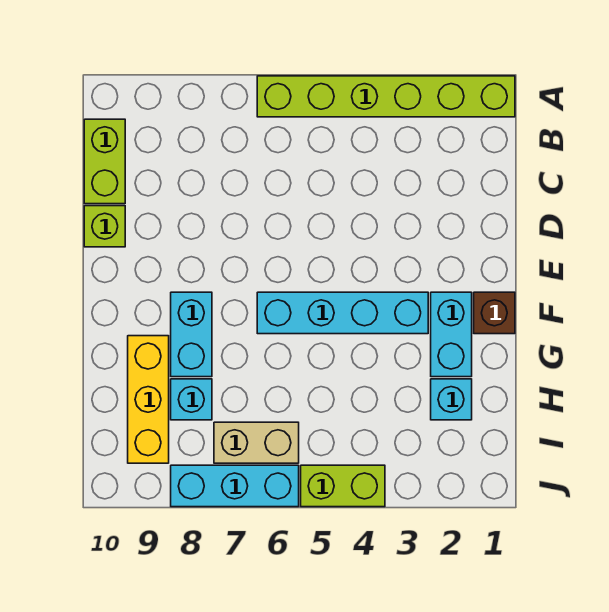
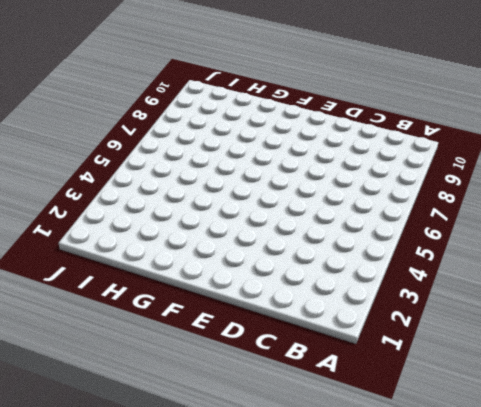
none -> lime 1x6 brick [257,76,515,117]
none -> lime 1x2 brick [84,119,125,204]
none -> lime 1x1 brick [84,206,125,247]

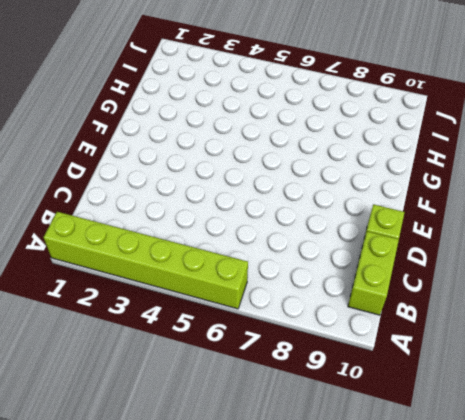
none -> brown 1x1 brick [474,292,515,334]
none -> cyan 1x2 brick [431,292,472,377]
none -> cyan 1x4 brick [257,292,428,334]

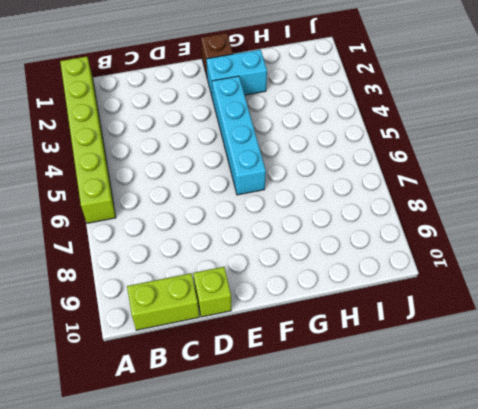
none -> cyan 1x2 brick [171,292,212,377]
none -> yellow 1x3 brick [128,336,169,463]
none -> cyan 1x1 brick [431,379,472,420]

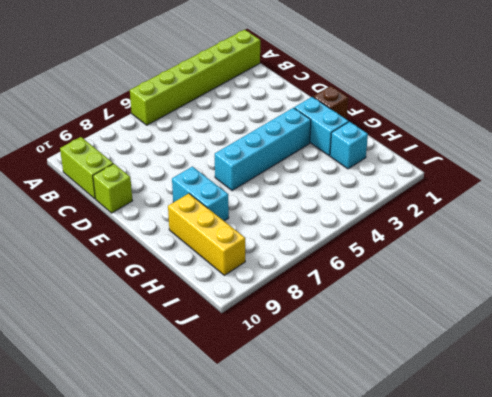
none -> cyan 1x1 brick [171,379,212,420]
none -> tan 1x2 brick [214,422,299,463]
none -> lime 1x2 brick [301,465,385,507]

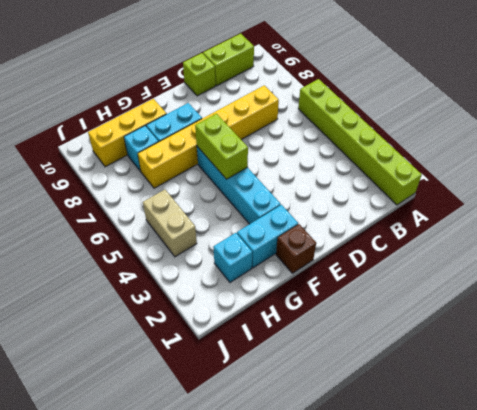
yellow 1x6 brick [138,85,279,188] -> none
lime 1x2 brick [195,114,248,179] -> lime 1x2 brick moved to [301,465,385,507]
tan 1x2 brick [143,190,197,257] -> tan 1x2 brick moved to [214,422,299,463]
none -> cyan 1x3 brick [171,465,299,507]

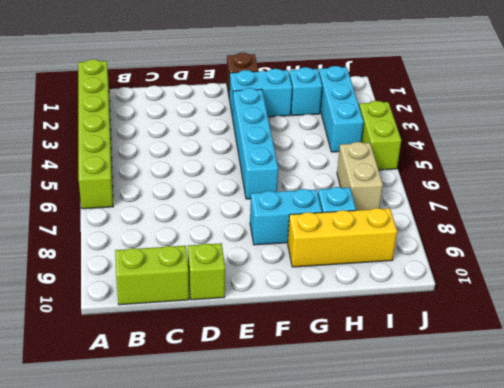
cyan 1x3 brick [319,66,364,152] -> cyan 1x3 brick moved to [171,465,299,507]

